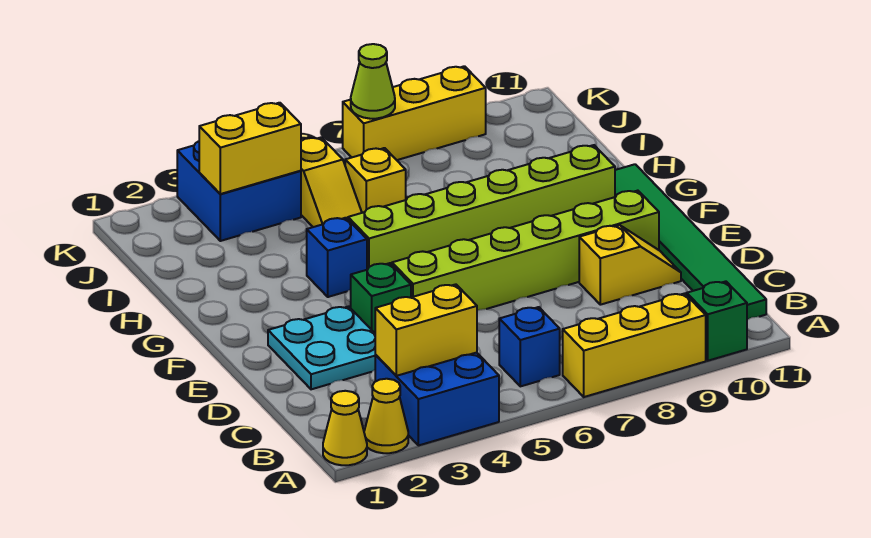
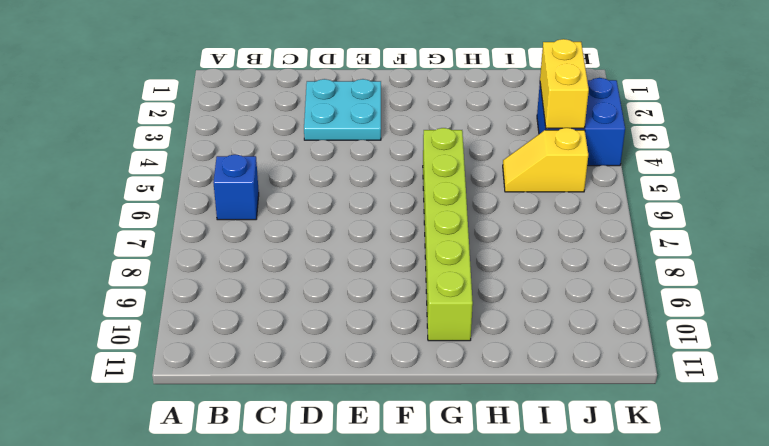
none -> yellow 1x1 cone [323,391,367,465]
none -> yellow 1x1 cone [364,379,408,453]
none -> blue 2x2 brick [375,353,499,445]

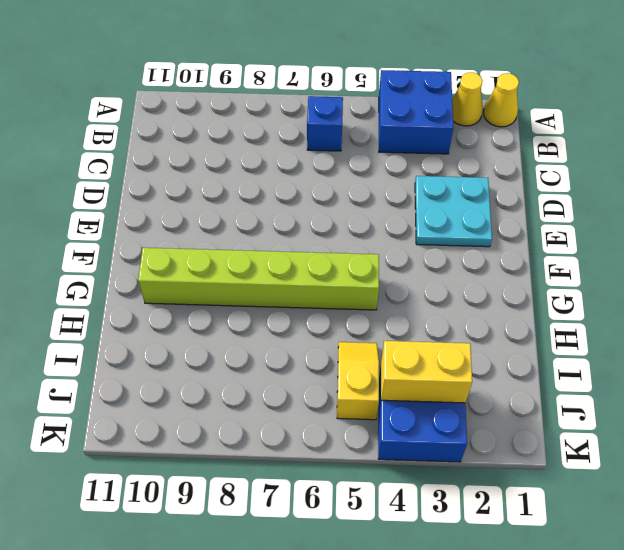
none -> yellow 1x3 brick [563,293,706,397]
none -> green 1x1 brick [687,281,747,361]
none -> green 1x6 tile [615,164,766,320]

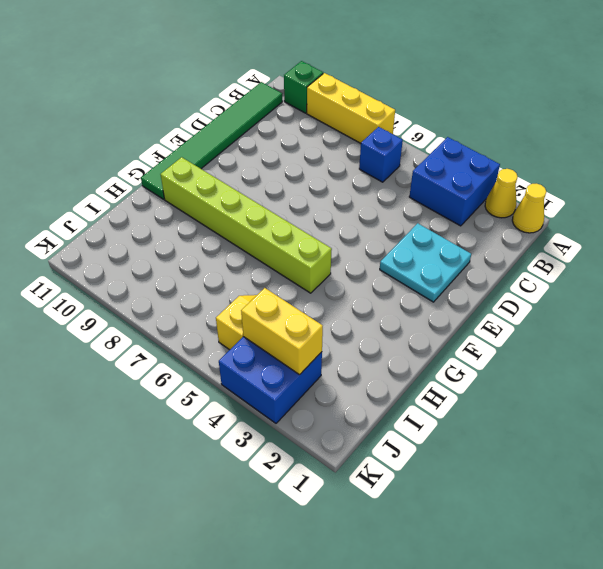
none -> yellow 1x2 slope [579,225,681,305]
none -> green 1x1 brick [351,263,411,333]
none -> lime 1x6 brick [392,191,659,311]

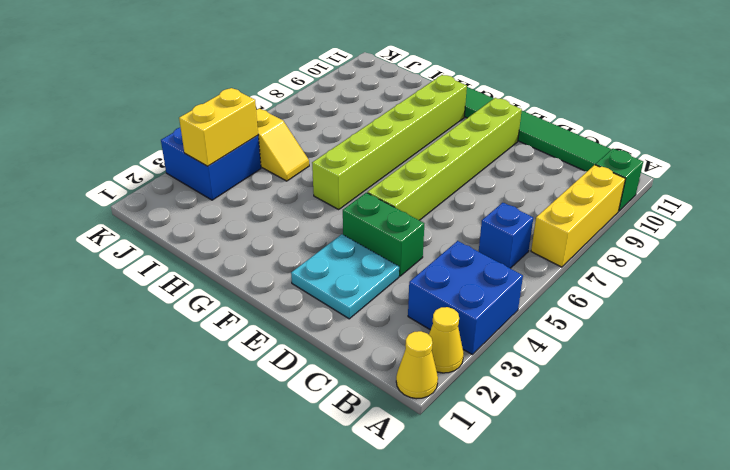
green 1x2 brick [343,193,424,276] -> green 1x1 brick [351,263,411,333]
none -> yellow 1x2 slope [579,225,681,305]
none -> blue 1x1 brick [307,218,367,297]
none -> yellow 1x1 brick [345,148,406,213]

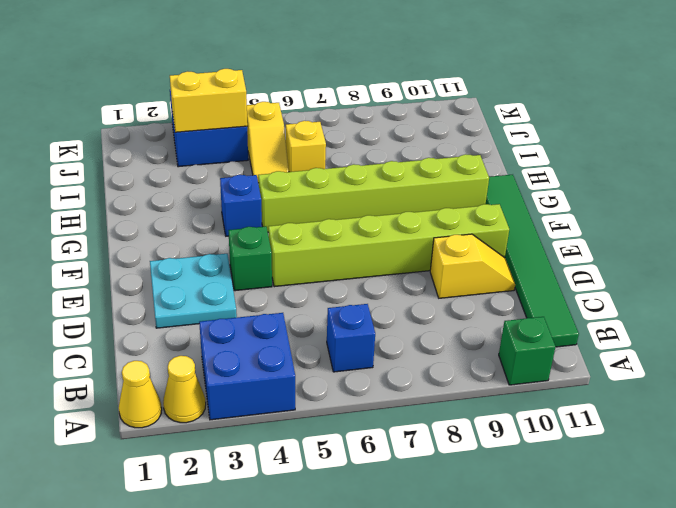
none -> yellow 1x3 brick [563,293,706,397]
none -> yellow 1x3 brick [343,66,486,160]
none -> yellow 1x2 brick [375,284,477,376]

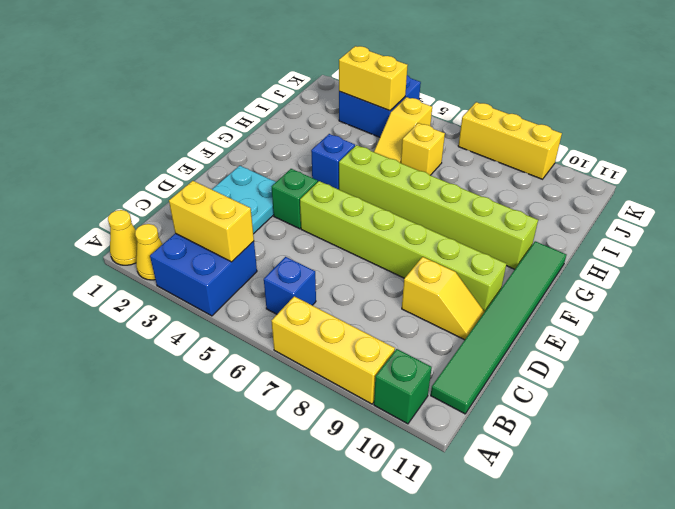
none -> lime 1x1 cone [351,44,395,119]

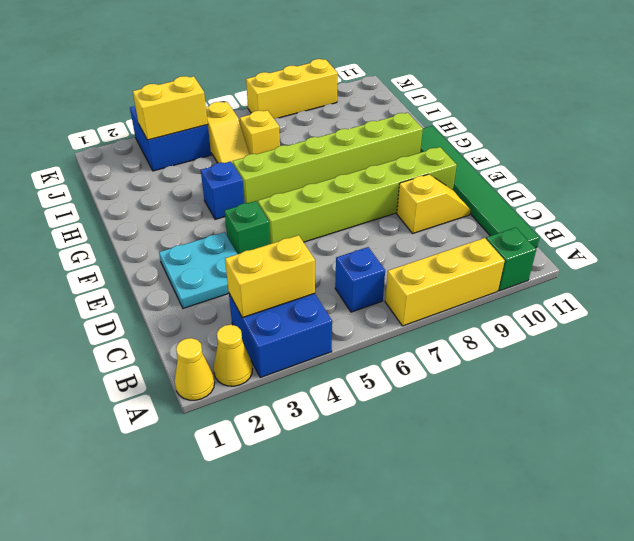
none -> lime 1x1 cone [351,44,395,119]

